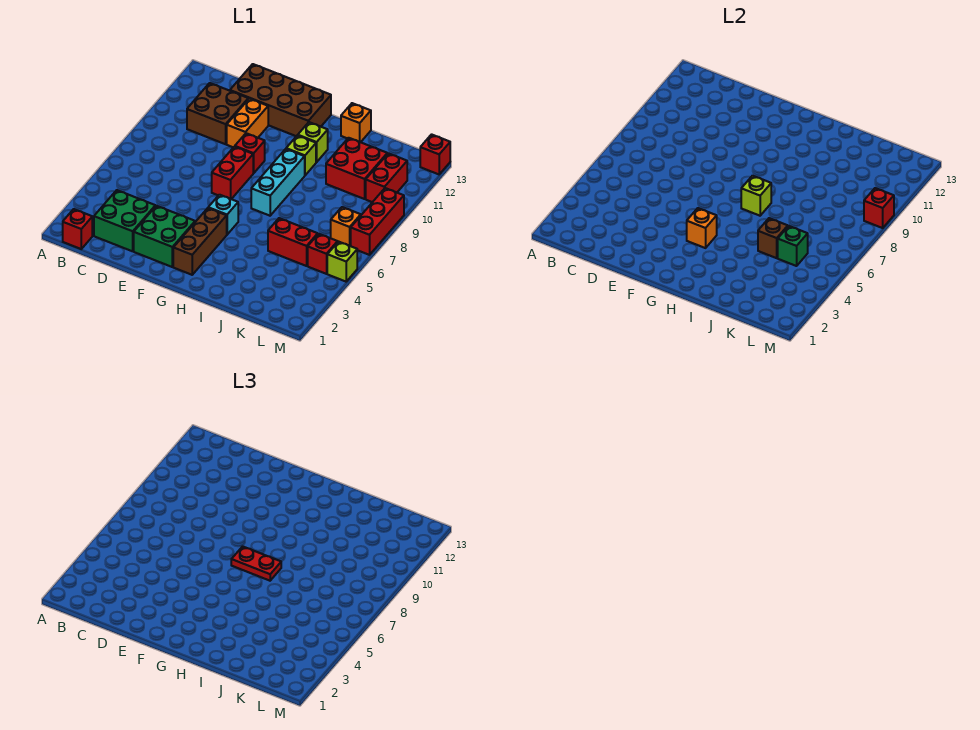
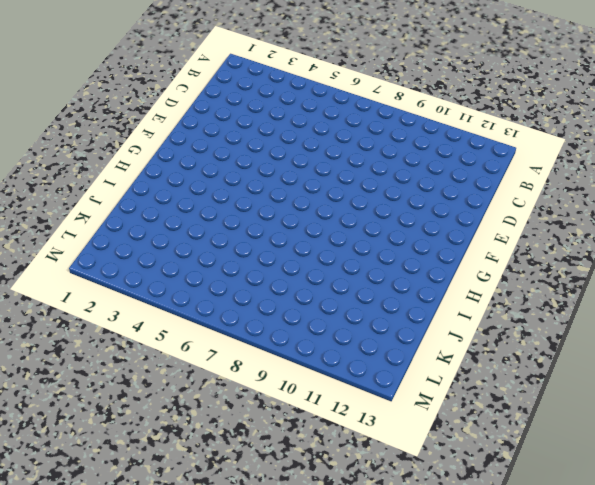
none -> red 1x1 brick [63,209,92,249]
none -> green 2x2 brick [94,190,155,251]
none -> brown 2x2 brick [187,83,248,144]

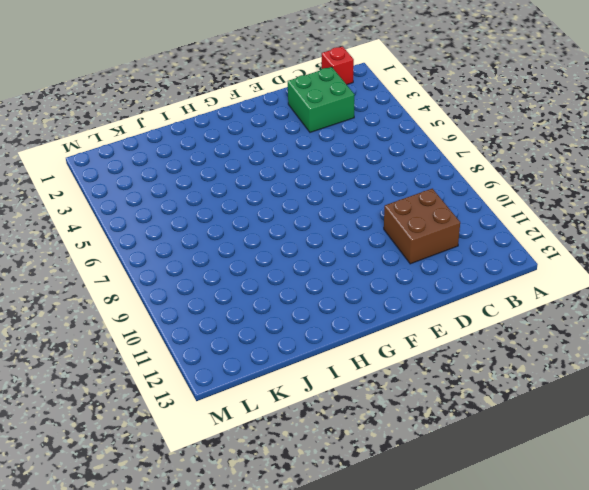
none -> brown 2x4 brick [230,64,331,136]
none -> green 2x2 brick [134,206,195,267]
none -> orange 1x2 brick [227,99,268,147]

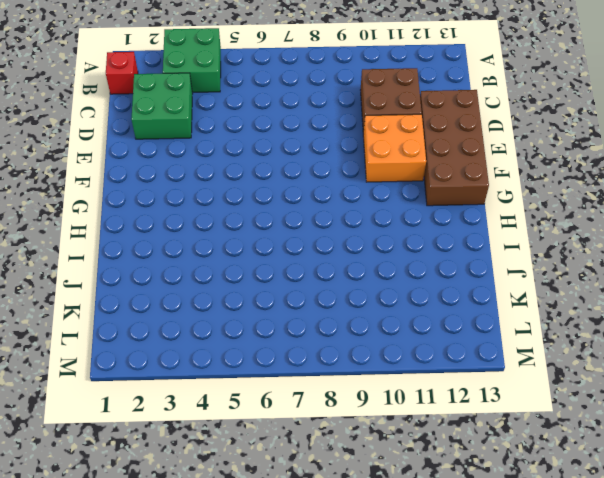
green 2x2 brick [163,28,221,93] -> green 2x2 brick moved to [134,206,195,267]
orange 2x2 brick [363,114,426,182] -> orange 1x2 brick [227,99,268,147]
none -> red 1x2 brick [212,147,253,199]
none -> red 1x1 brick [235,133,265,173]
none -> brown 1x3 brick [173,208,227,275]

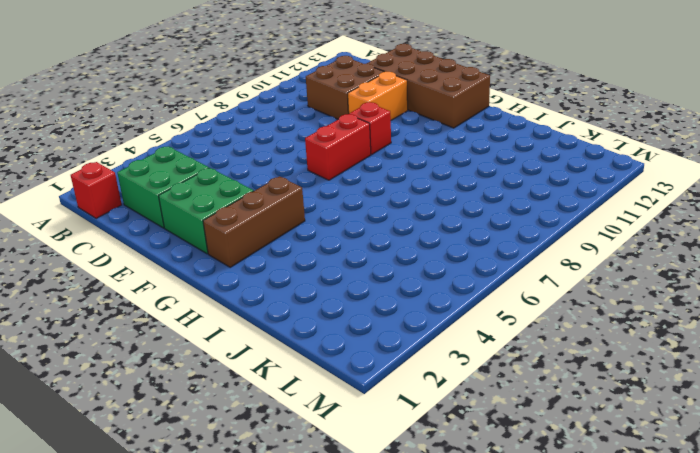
none -> cyan 1x1 brick [208,195,238,234]
none -> cyan 1x3 brick [251,149,305,216]
none -> lime 1x1 brick [286,135,316,175]

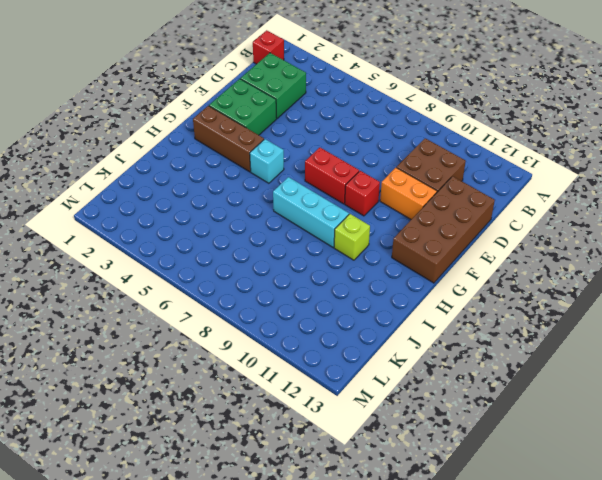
none -> lime 1x1 brick [298,122,328,162]
none -> orange 1x1 brick [341,103,371,142]
none -> red 1x2 brick [268,218,318,266]

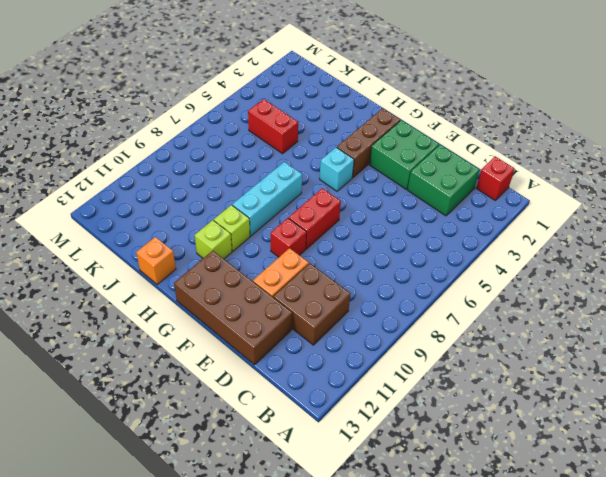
none -> red 2x2 brick [326,138,387,199]
none -> red 1x1 brick [308,234,338,274]
none -> orange 1x1 brick [331,207,361,246]

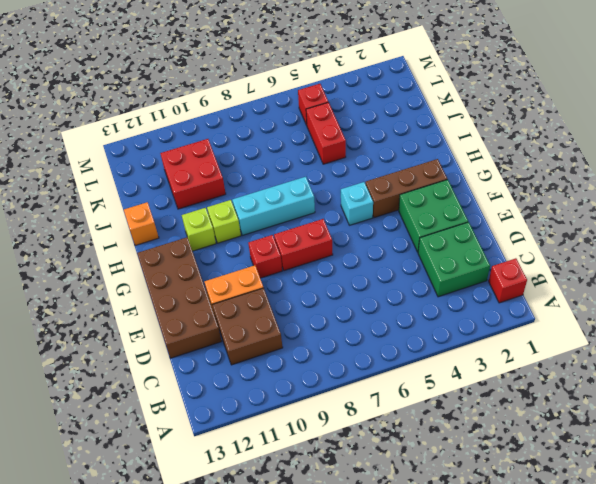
none -> orange 1x1 brick [331,207,361,246]
none -> red 1x2 brick [366,153,407,202]
none -> lime 1x1 brick [327,242,357,282]

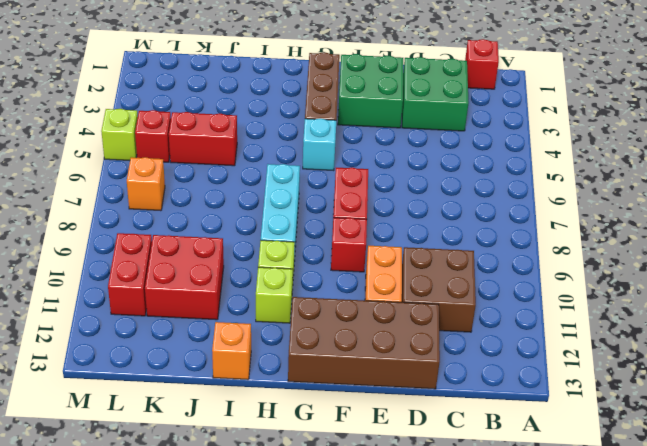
none -> red 1x3 brick [351,188,404,255]
none -> red 1x1 brick [420,134,450,174]
none -> orange 1x1 brick [687,208,717,248]

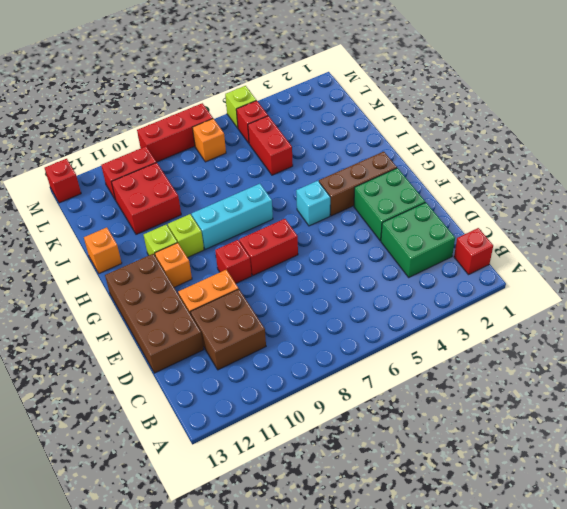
orange 1x1 brick [155,243,192,287] -> orange 1x1 brick moved to [687,208,717,248]
none -> lime 1x1 brick [741,176,771,216]
none -> brown 1x1 brick [758,218,788,258]
none -> green 1x1 brick [778,226,808,266]

